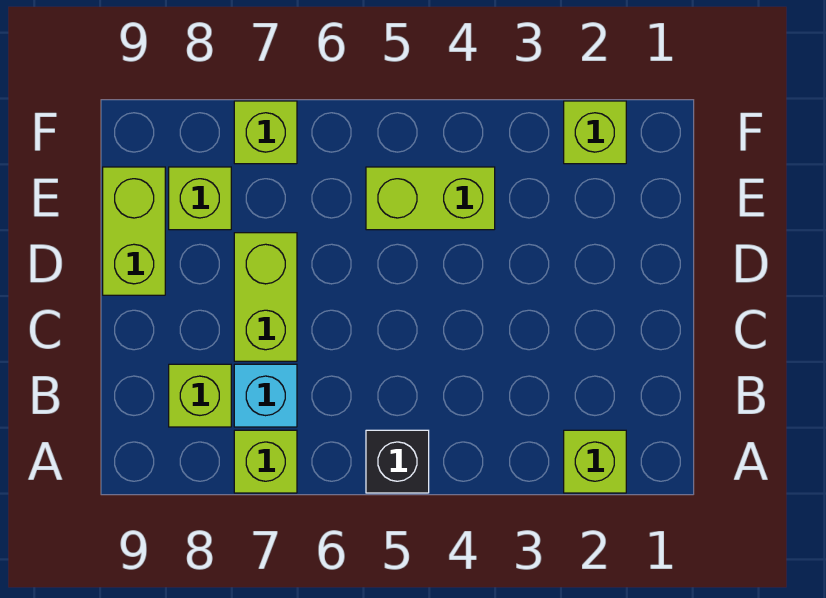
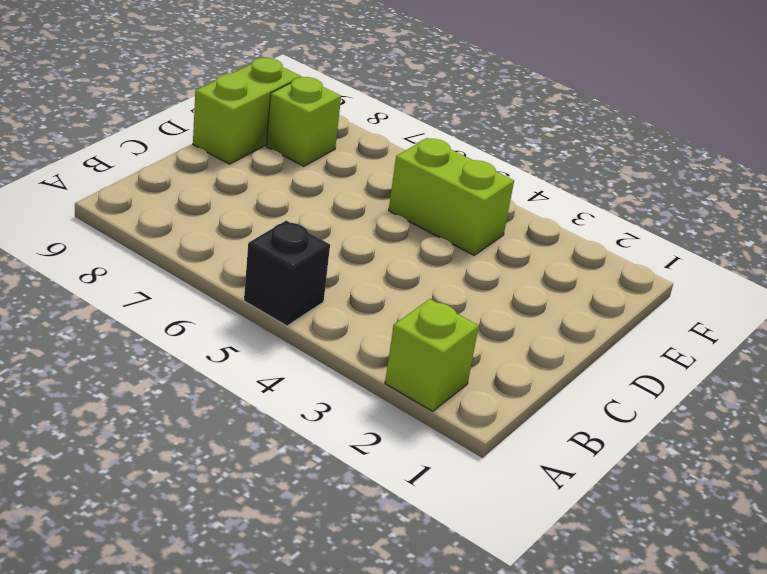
none -> lime 1x1 brick [234,430,297,493]
none -> cyan 1x1 brick [234,364,297,427]

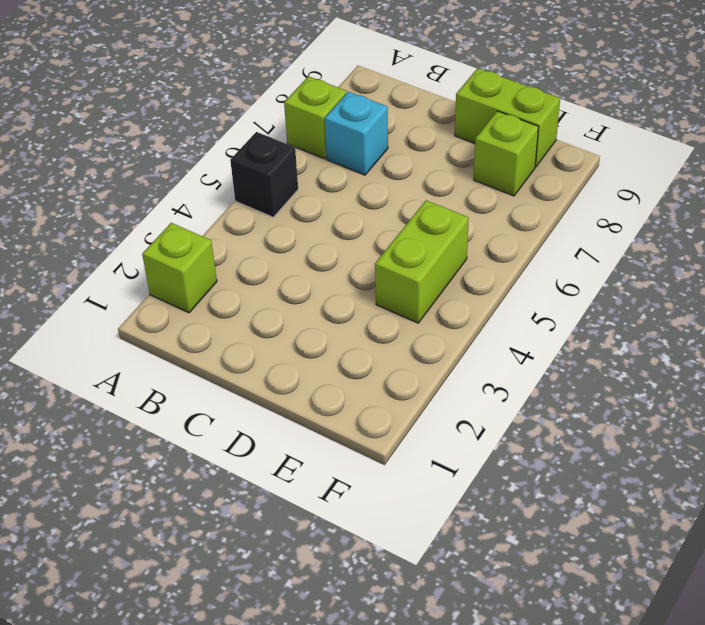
none -> lime 1x1 brick [169,364,231,427]
none -> lime 1x2 brick [234,233,297,361]

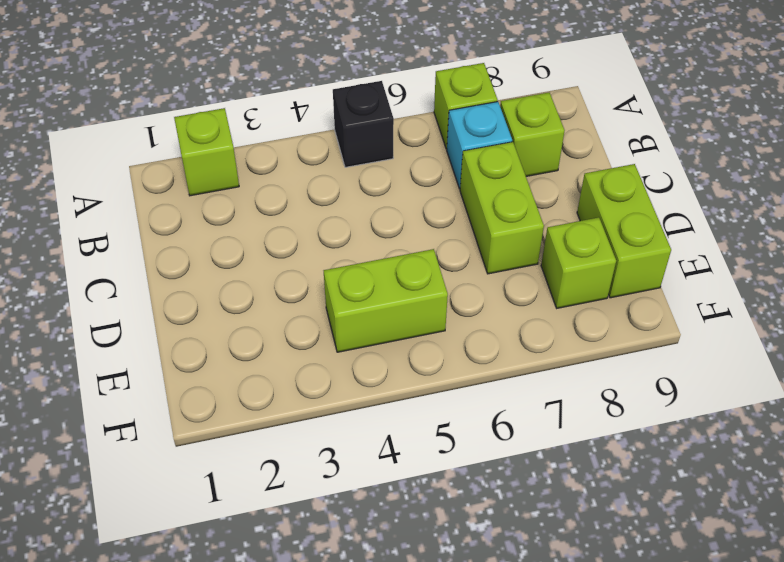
none -> lime 1x1 brick [564,101,626,164]
none -> lime 1x1 brick [234,101,297,164]

